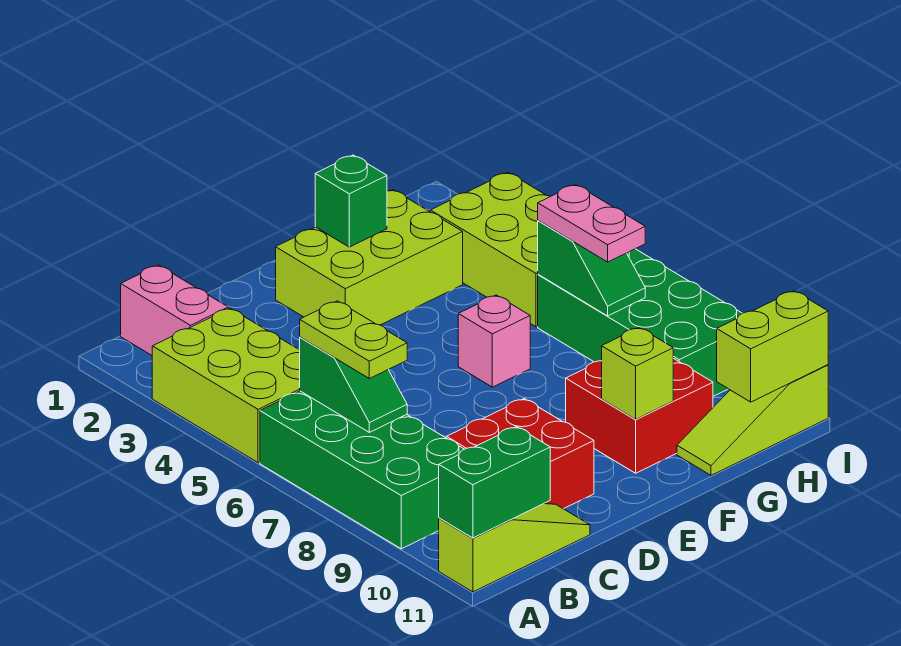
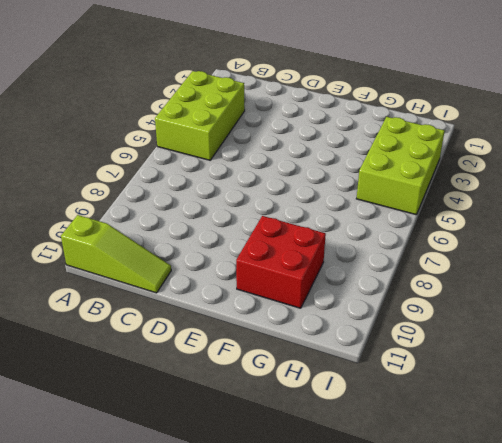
none -> green 2x4 brick [260,391,464,549]
none -> pink 1x2 brick [121,265,228,355]
none -> red 2x2 brick [447,399,594,509]

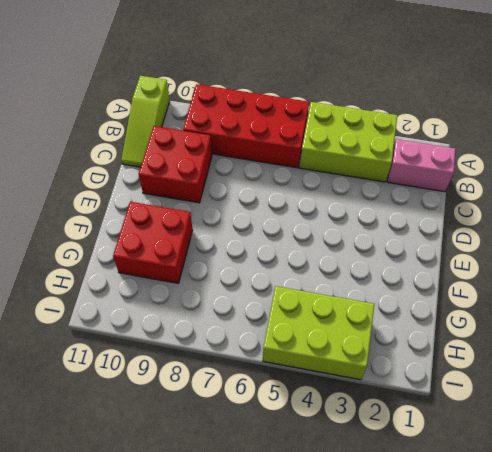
red 2x4 brick [183,84,309,168] -> green 2x4 brick [260,391,464,549]
none -> lime 2x3 brick [276,190,463,325]
none -> pink 1x1 brick [458,295,530,387]
none -> lime 1x3 slope [677,365,828,475]

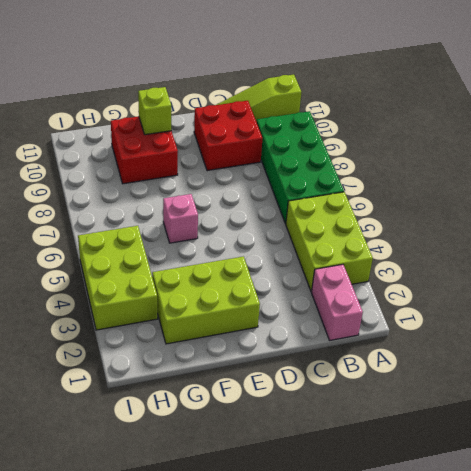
none -> lime 1x3 slope [677,365,828,475]
none -> green 2x4 brick [538,249,742,396]
none -> green 1x2 brick [439,427,550,538]

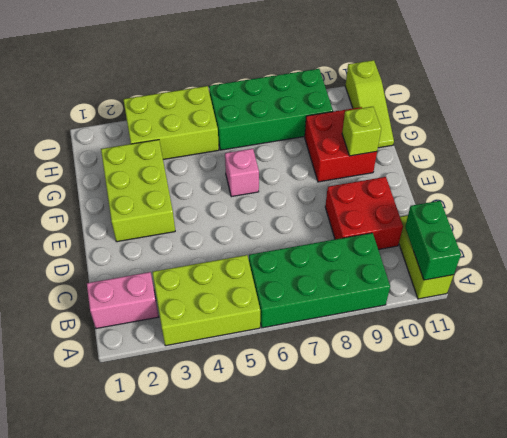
none -> green 1x2 slope [300,337,407,432]
none -> green 1x1 brick [315,155,387,247]
none -> green 1x2 slope [538,221,645,316]

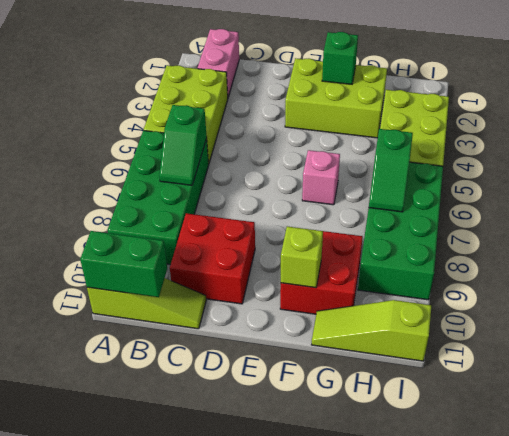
none -> lime 1x2 brick [717,291,828,402]
none -> lime 1x2 plate [300,301,407,379]
none -> pink 1x2 plate [538,184,645,262]

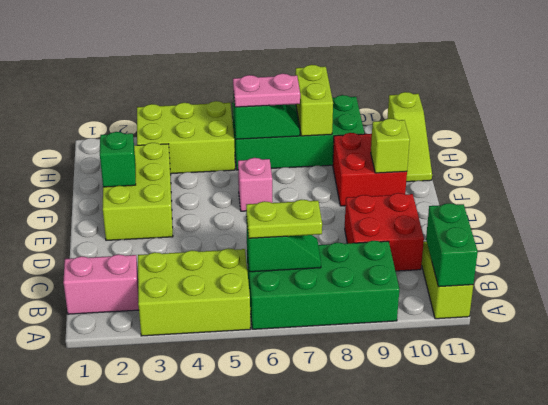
lime 1x2 brick [295,65,333,136] -> lime 1x2 brick moved to [717,291,828,402]

